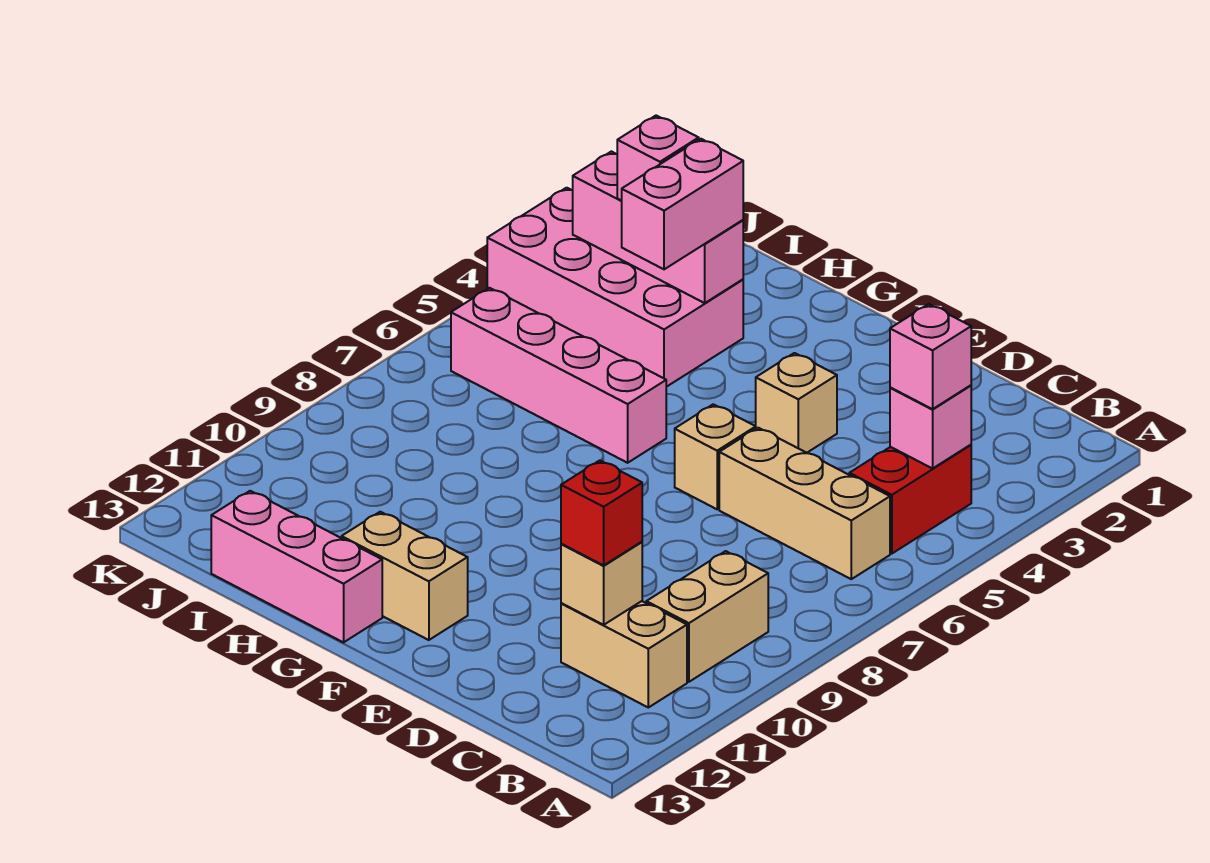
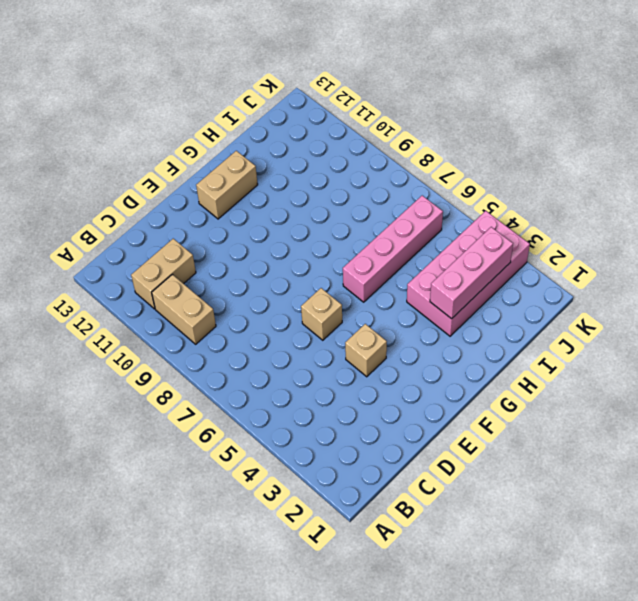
none -> red 1x2 brick [849,445,971,554]
none -> tan 1x3 brick [719,428,890,579]
none -> pink 1x3 brick [211,491,382,642]

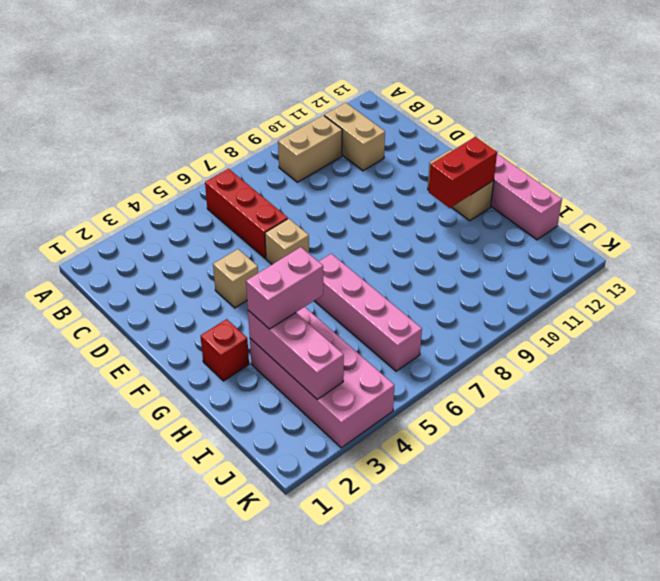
red 1x3 brick [205,169,288,258] -> tan 1x3 brick [719,428,890,579]
red 1x1 brick [201,319,249,381] -> red 1x1 brick moved to [561,460,642,565]
red 1x2 brick [429,137,497,208] -> red 1x2 brick moved to [849,445,971,554]
none -> pink 1x1 brick [890,385,971,469]
none -> tan 1x1 brick [561,542,642,625]
none -> pink 1x1 brick [890,304,971,409]

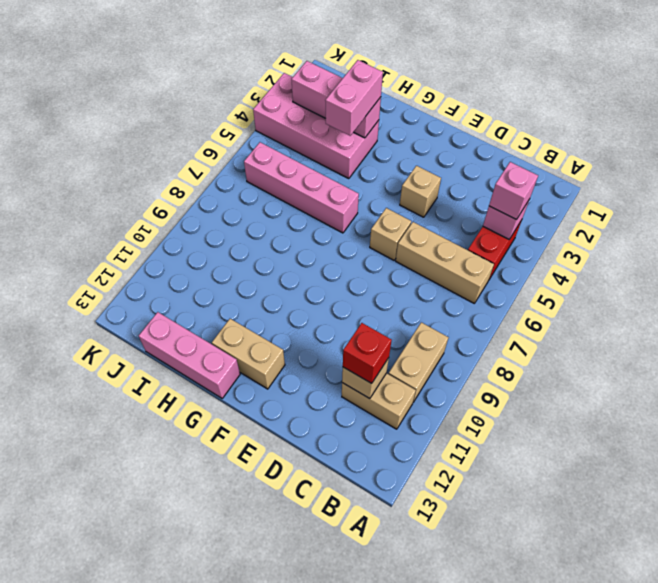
none -> pink 1x1 brick [617,116,699,201]

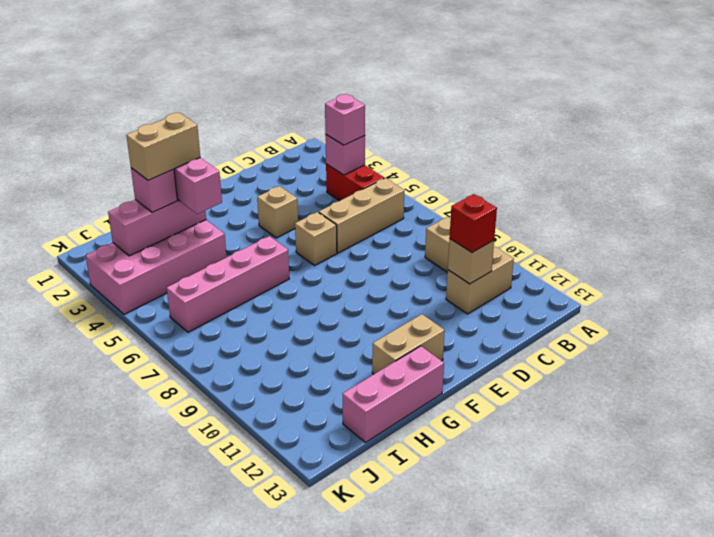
tan 1x2 brick [126,113,200,180] -> none

